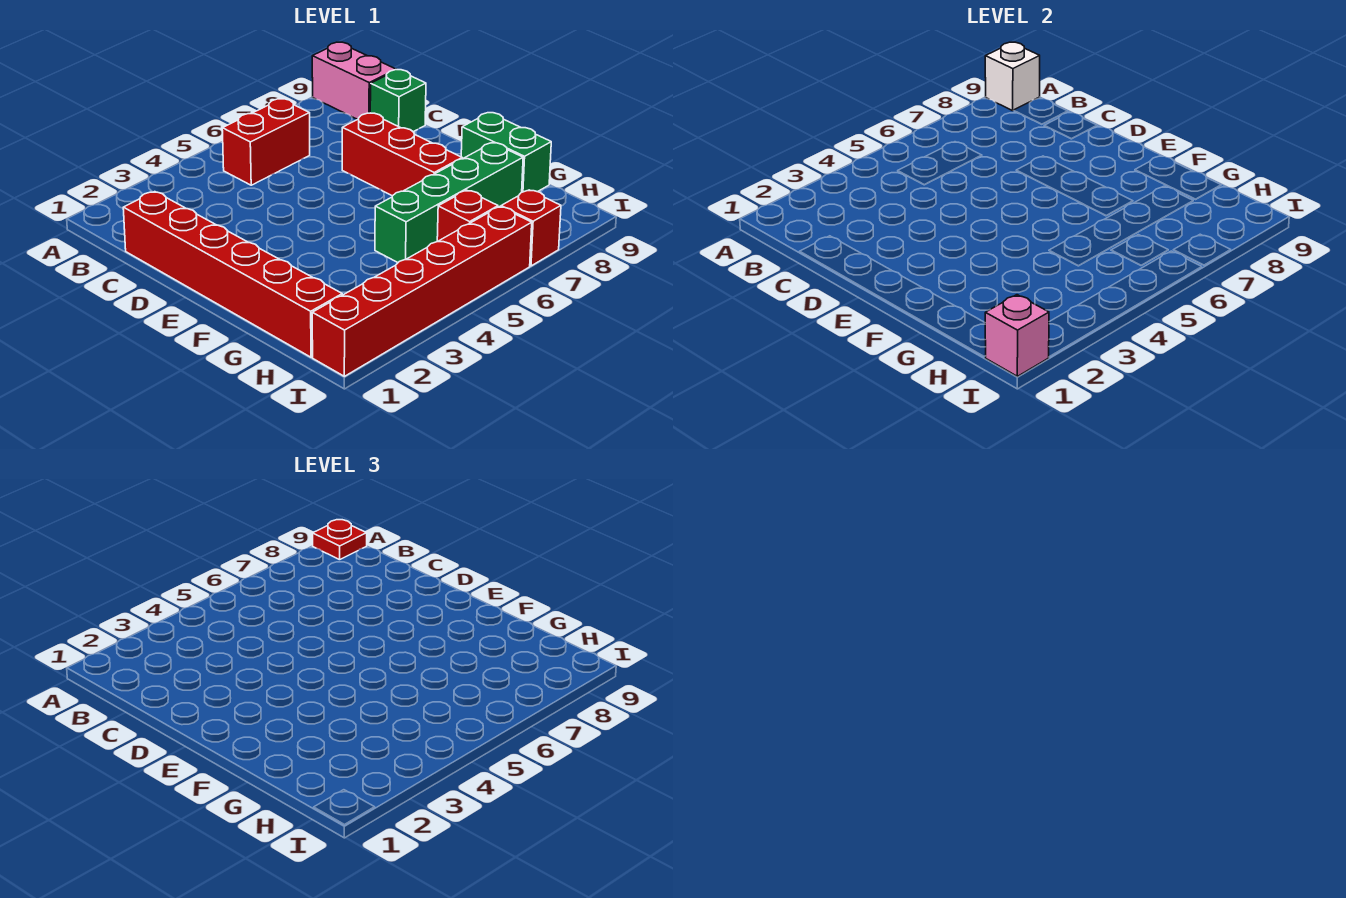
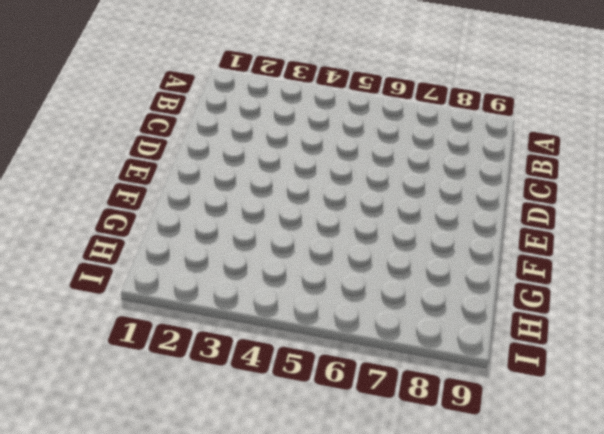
none -> pink 1x2 brick [312,42,396,119]
none -> red 1x2 brick [222,99,310,185]
none -> red 1x6 brick [123,192,342,357]

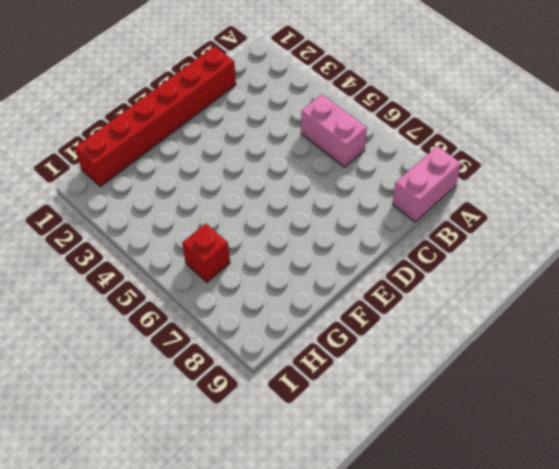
pink 1x2 brick [301,95,367,167] -> red 1x2 brick [222,99,310,185]
none -> green 1x1 brick [370,70,426,132]
none -> red 1x3 brick [342,113,462,196]
none -> green 1x2 brick [461,113,551,192]

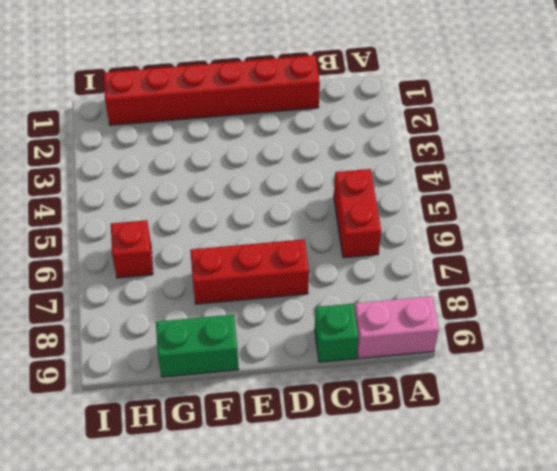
none -> green 1x4 brick [375,143,523,263]
none -> red 1x6 brick [312,207,532,376]
none -> red 1x1 brick [501,190,561,266]

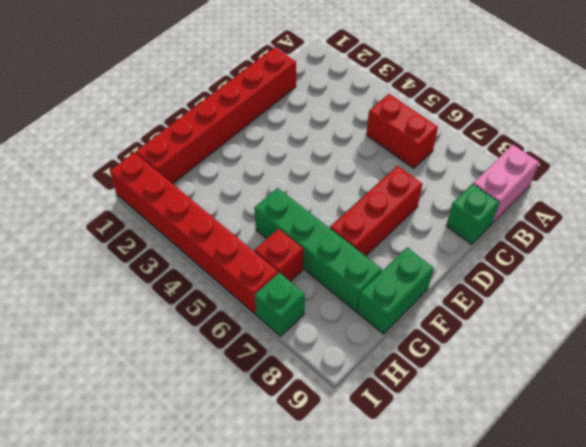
green 1x1 brick [254,273,305,336] -> red 1x1 brick [501,190,561,266]
none -> white 1x1 brick [985,42,1040,111]
none -> pink 1x1 brick [985,295,1049,376]
none -> red 1x1 plate [313,520,367,560]

